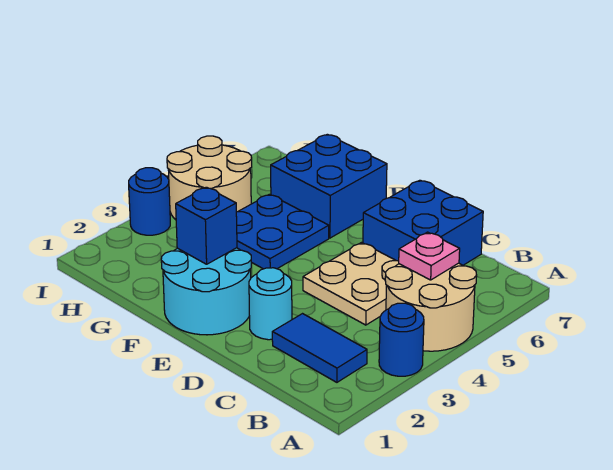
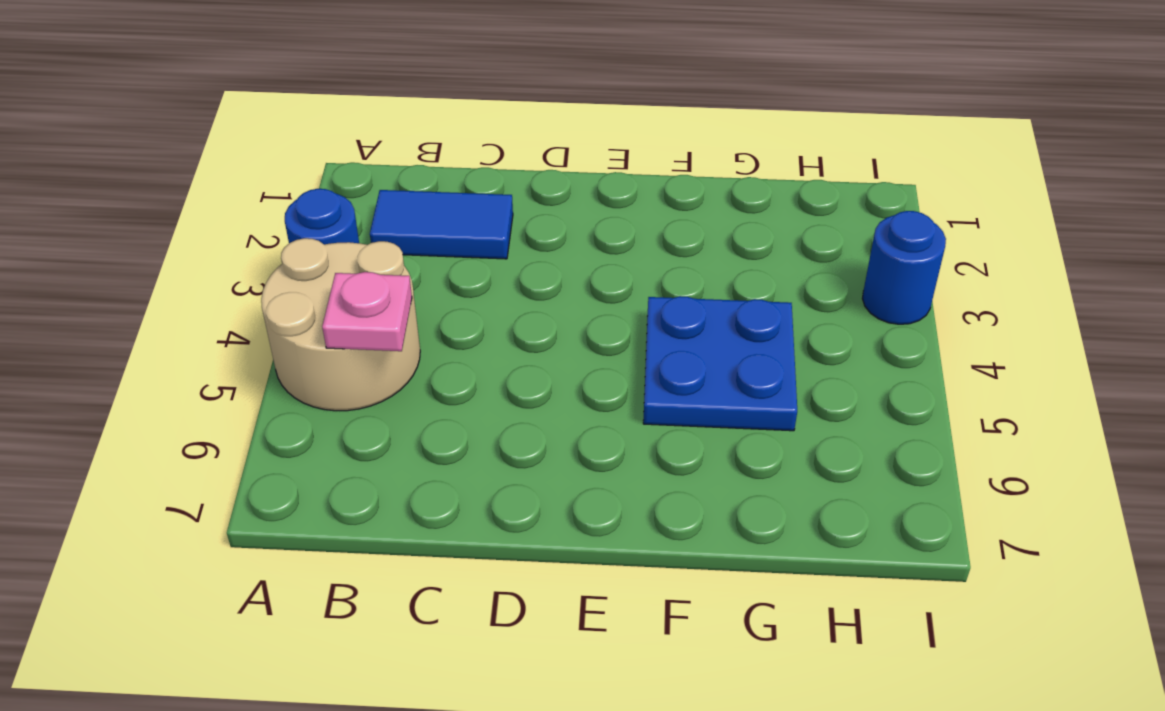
none -> tan 2x2 plate [303,243,399,325]
none -> blue 2x2 brick [363,180,483,265]
none -> cyan 1x1 round brick [249,268,292,340]

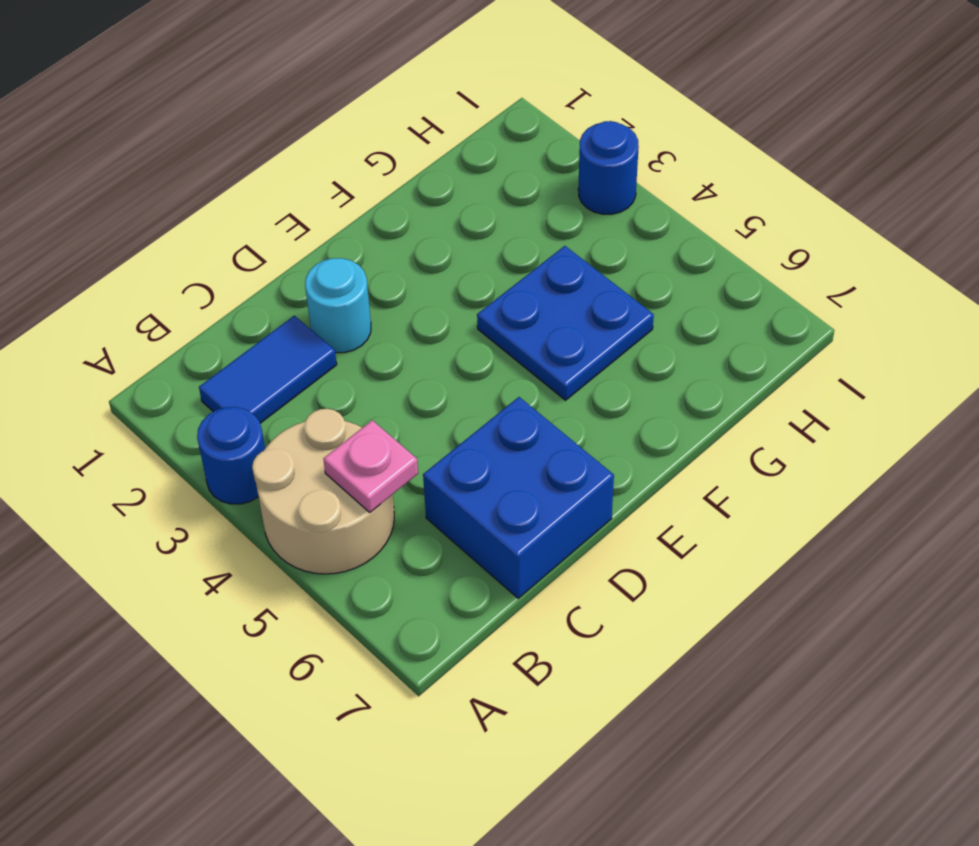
none -> tan 2x2 plate [303,243,399,325]
none -> cyan 2x2 round brick [161,248,251,335]
none -> blue 2x2 brick [271,134,387,238]

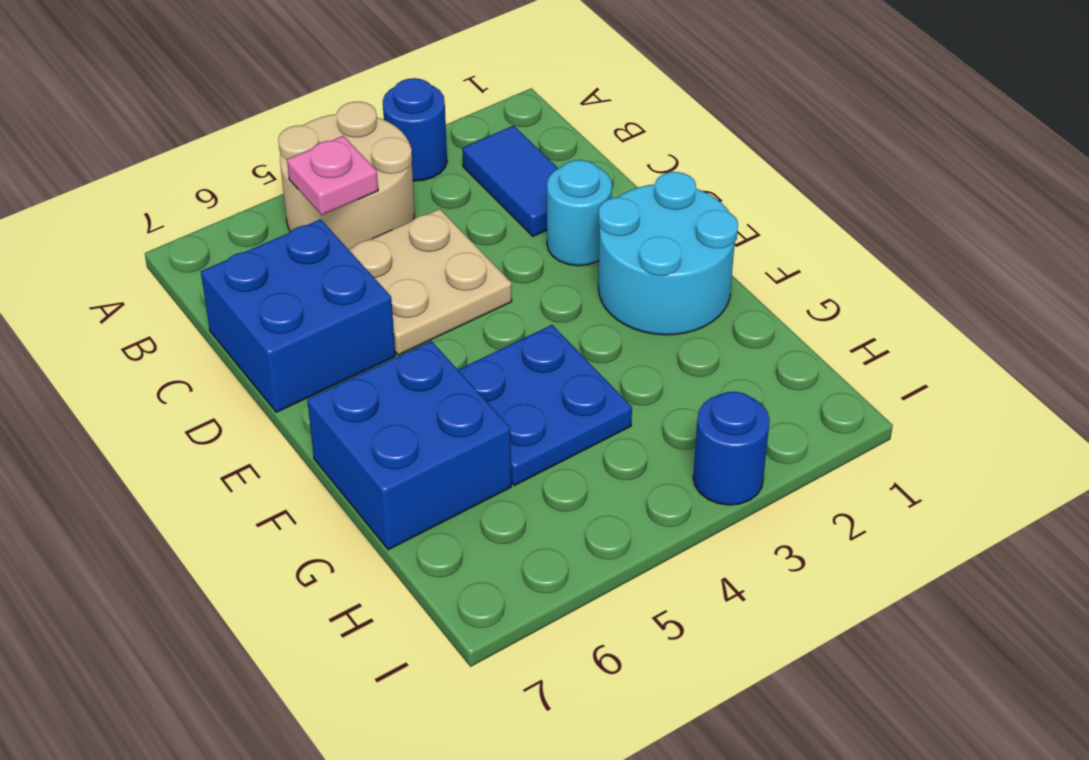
none -> tan 2x2 round brick [167,136,252,220]
none -> blue 1x1 brick [176,187,237,264]

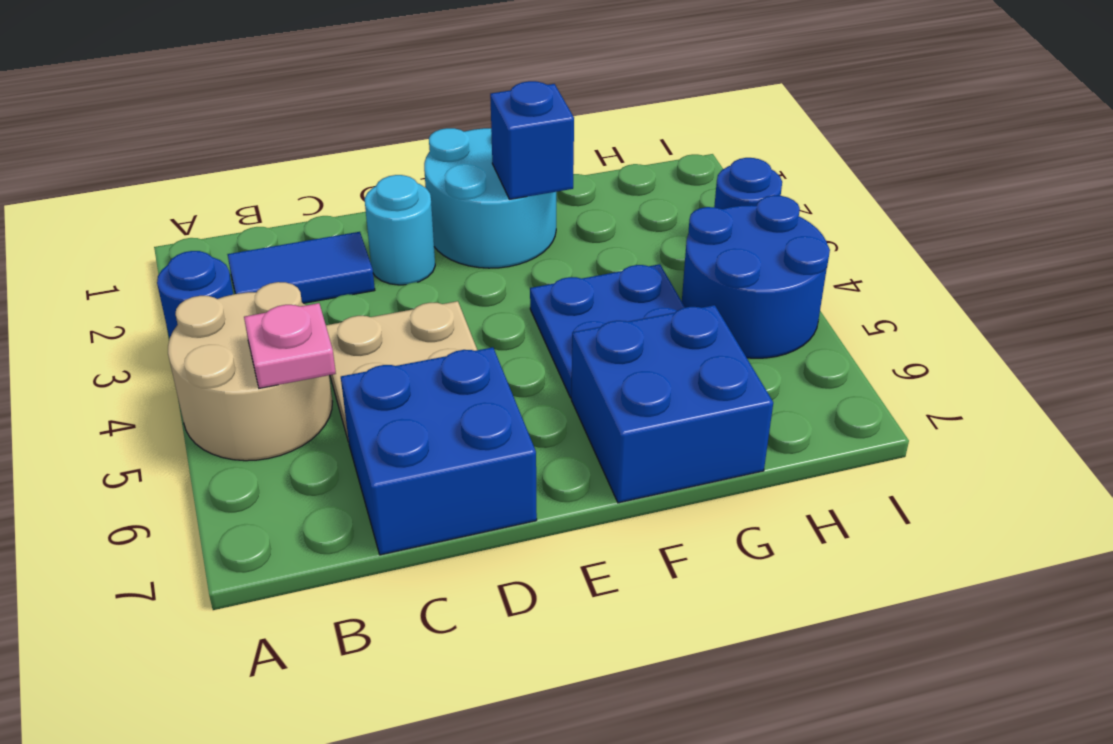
blue 2x2 round brick [682,195,830,358] -> tan 2x2 round brick [167,136,252,220]

